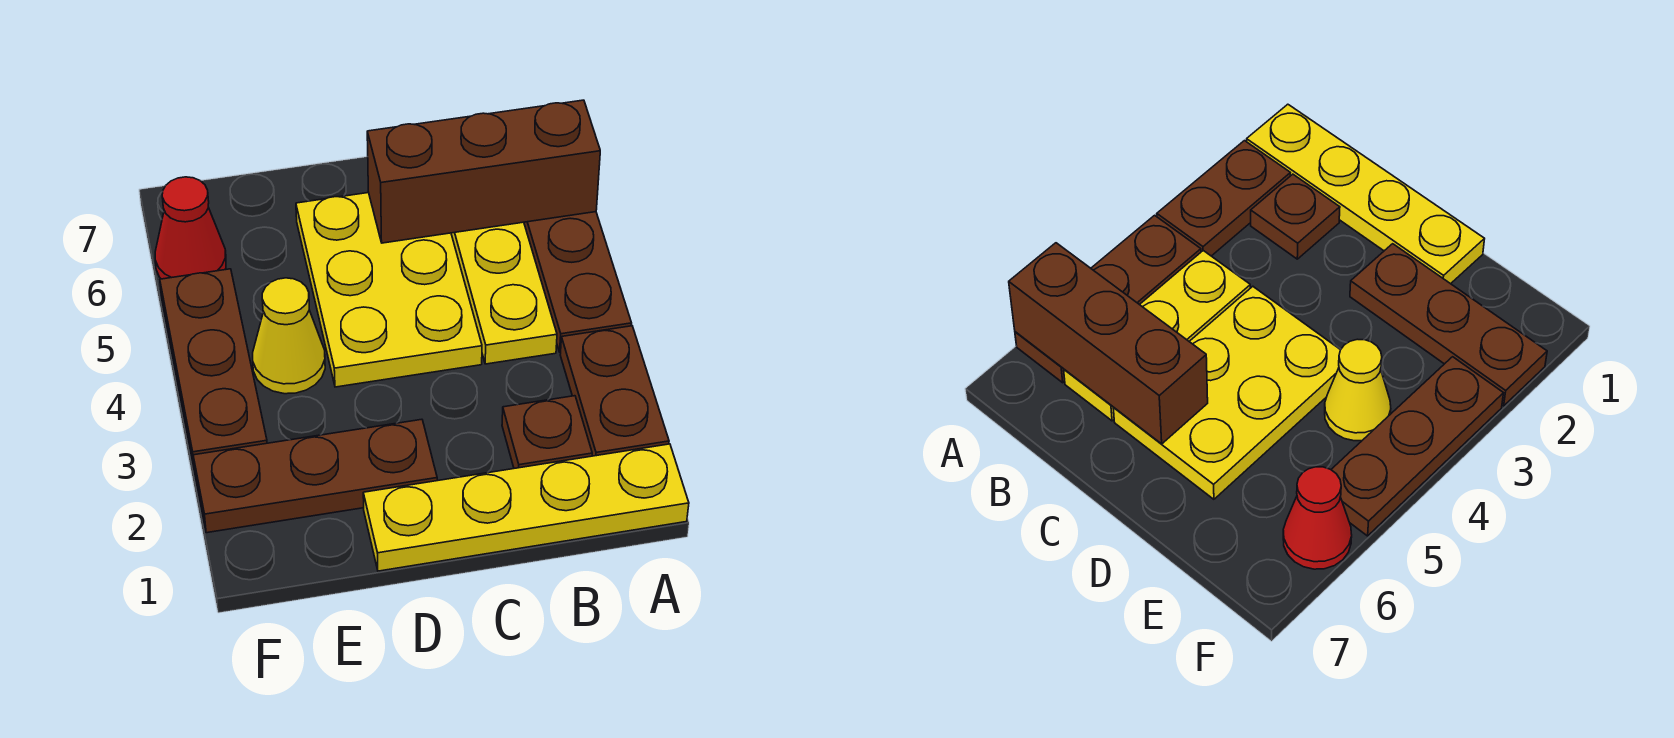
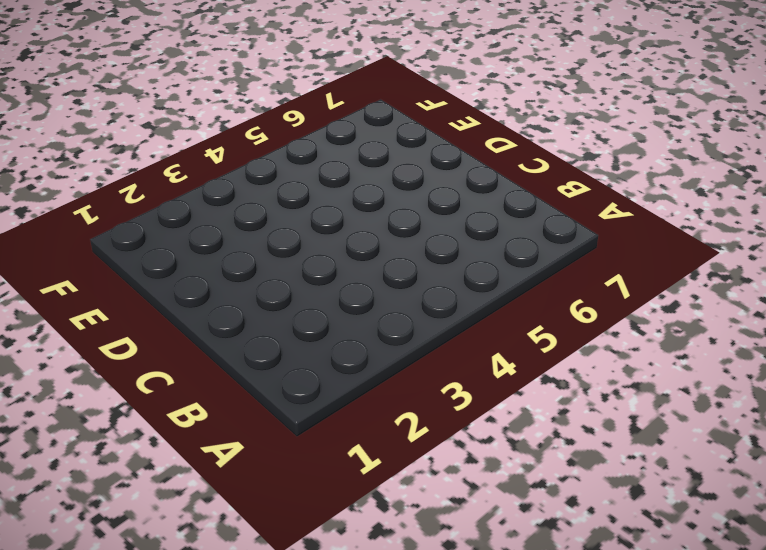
none -> yellow 1x4 plate [363,444,689,571]
none -> brown 1x2 plate [560,326,669,456]

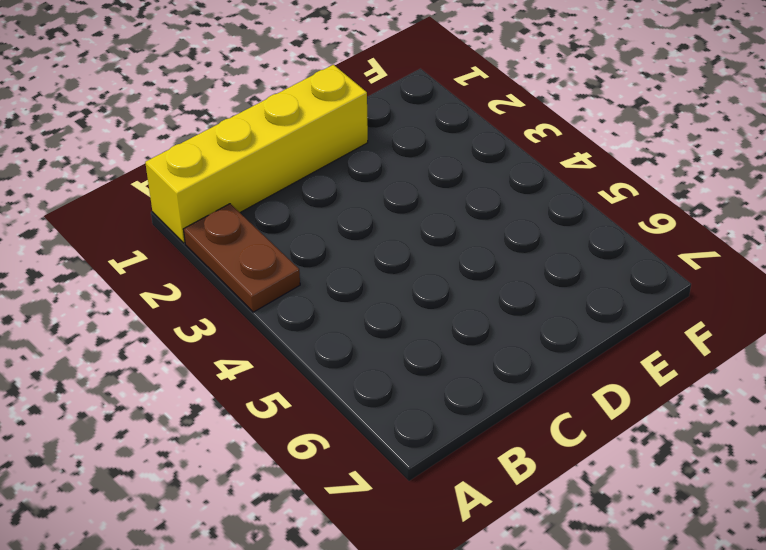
yellow 1x4 brick [145,65,368,243] -> yellow 1x4 plate [363,444,689,571]
none -> brown 1x3 plate [524,212,632,353]
none -> brown 1x1 plate [502,396,592,468]

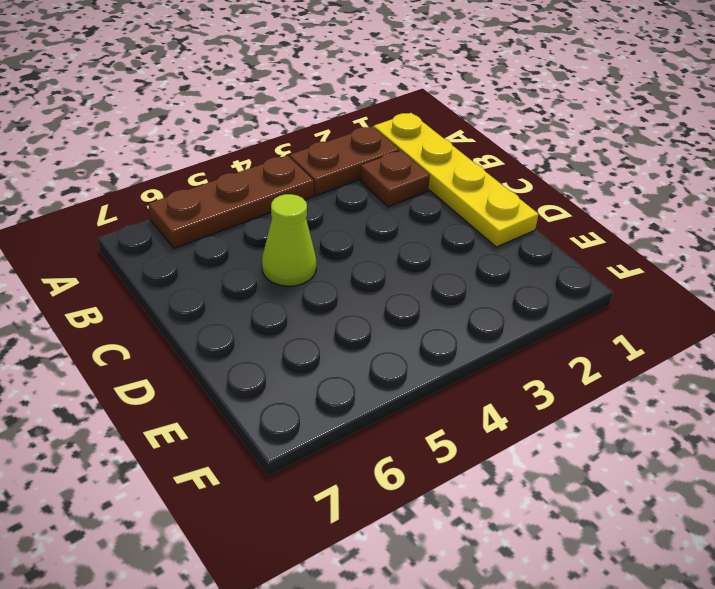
lime 1x1 cone [262,194,316,286] -> yellow 2x3 plate [296,193,482,387]
none -> yellow 1x3 plate [451,222,557,364]
none -> brown 1x3 plate [193,419,437,533]

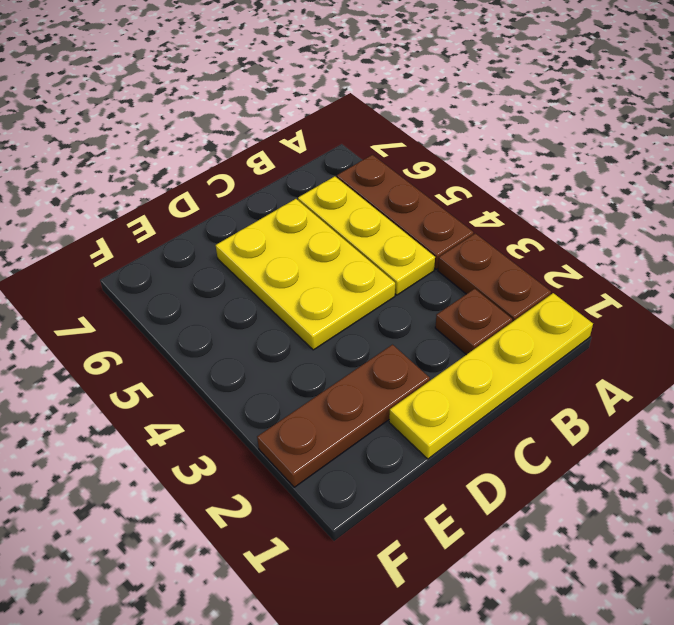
none -> yellow 1x1 cone [253,278,325,394]
none -> brown 1x3 plate [160,269,267,470]

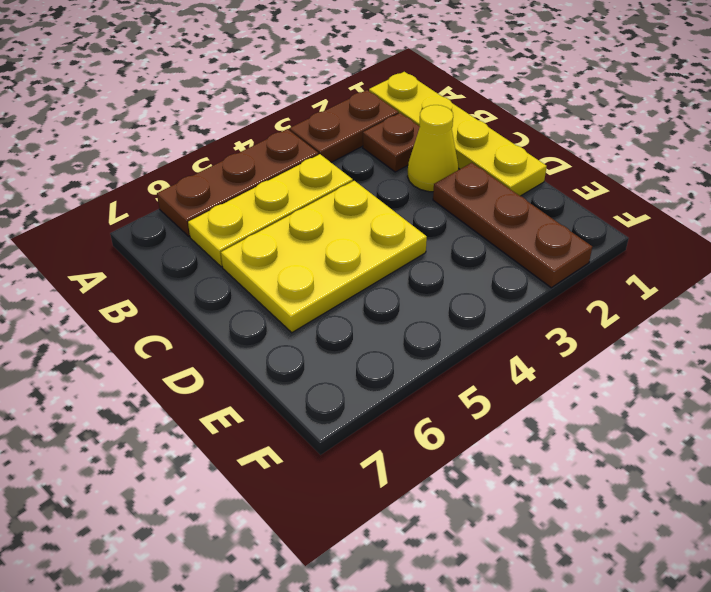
yellow 1x1 cone [407,105,458,192] -> yellow 1x1 cone moved to [253,278,325,394]
none -> brown 1x3 plate [160,269,267,470]
none -> red 1x1 cone [155,177,226,279]

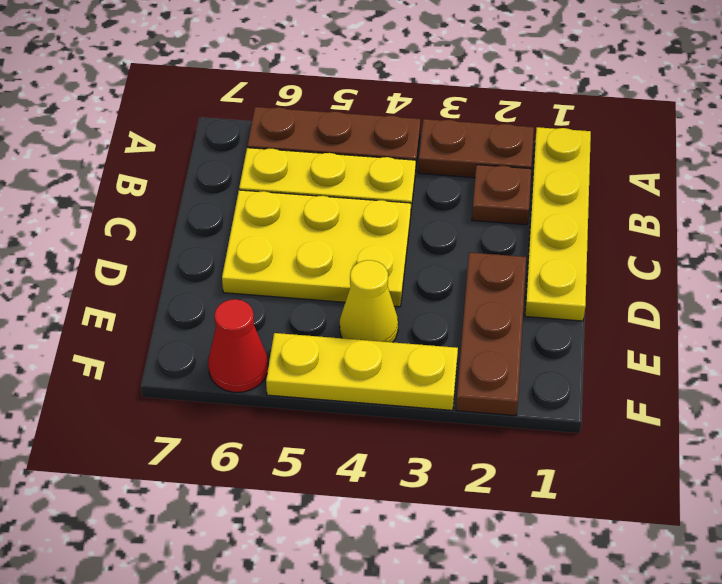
yellow 1x3 plate [266,333,458,410] -> brown 1x3 plate [160,269,267,470]
none -> brown 1x3 brick [367,100,600,243]

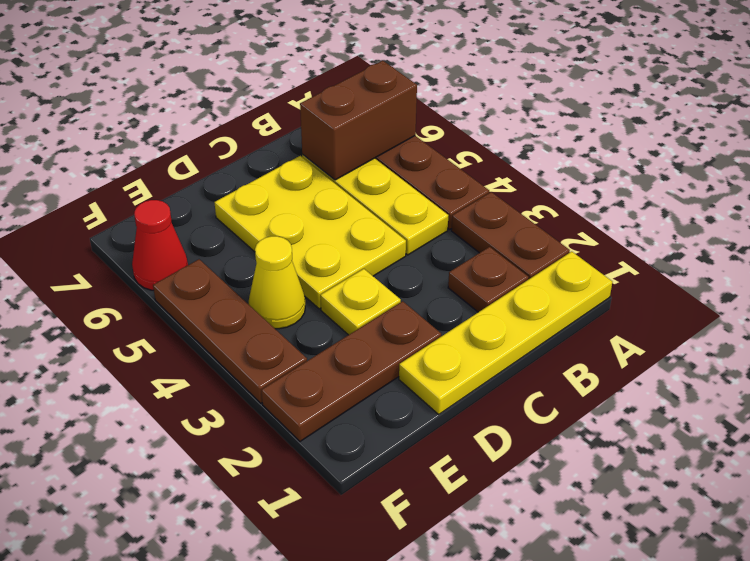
brown 1x2 brick [300,61,417,180] -> brown 1x3 brick [367,100,600,243]
yellow 1x1 plate [320,269,401,335] -> none

